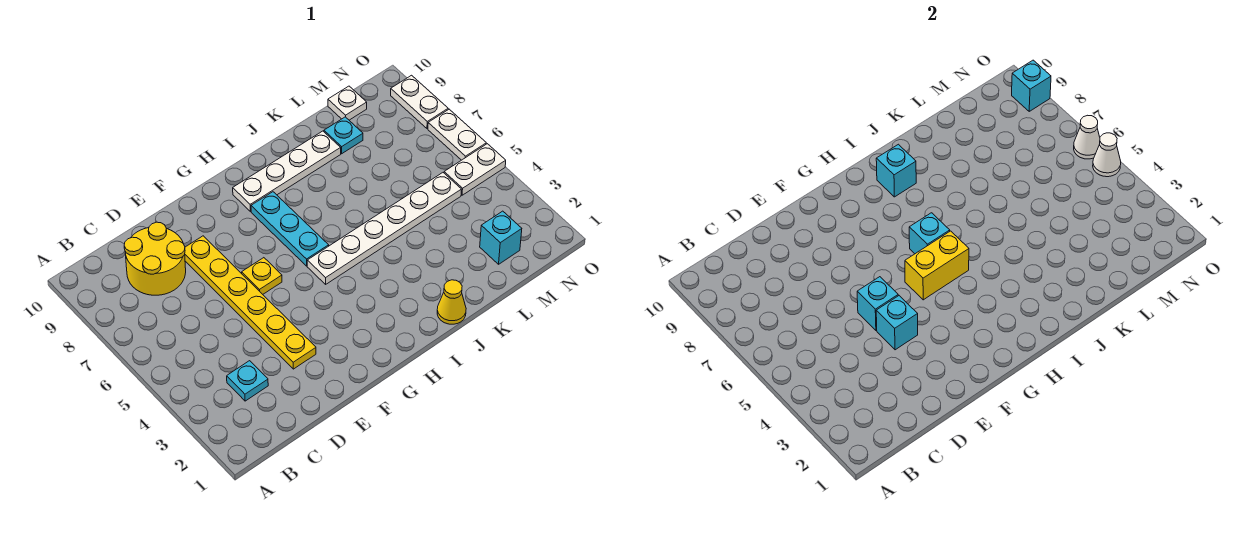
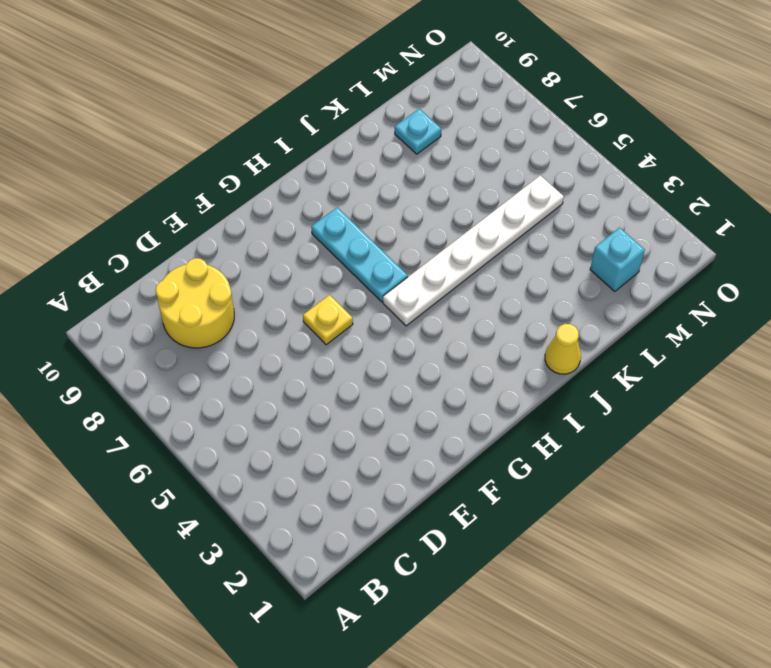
none -> cyan 1x1 plate [227,361,268,401]
none -> yellow 1x6 plate [185,236,316,369]
none -> white 1x4 plate [233,131,341,211]

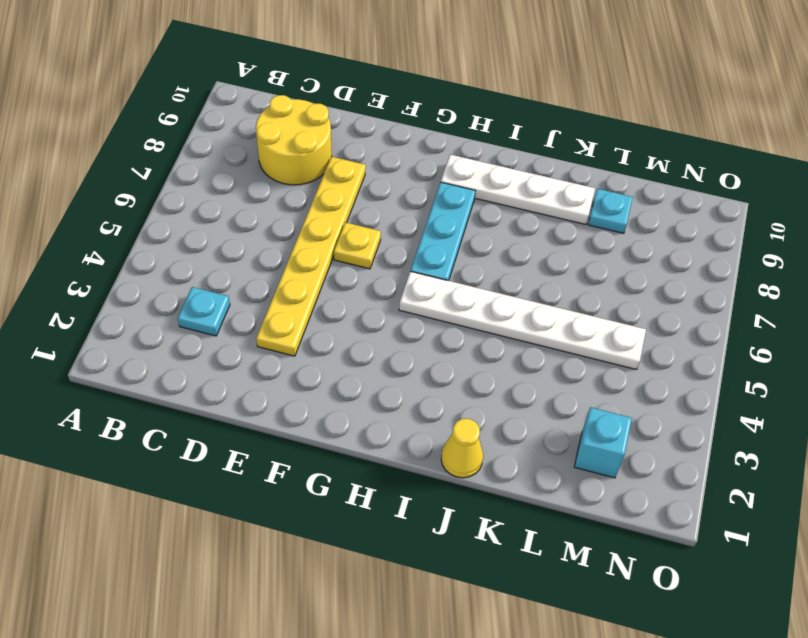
none -> white 1x1 plate [328,86,367,120]
none -> white 1x2 plate [444,144,506,195]
none -> white 1x2 plate [428,109,486,160]

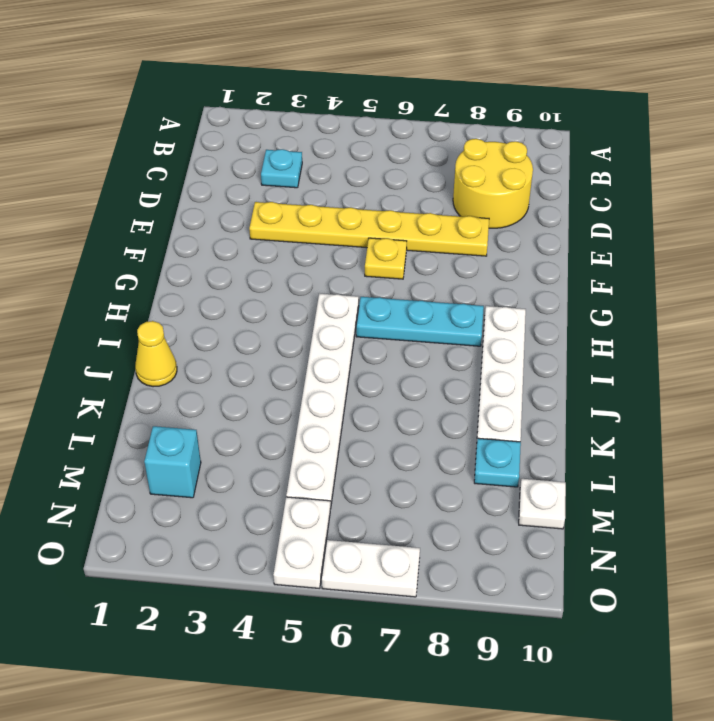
none -> white 1x2 plate [391,75,448,129]
none -> cyan 1x1 brick [876,296,918,350]
none -> cyan 1x1 brick [857,277,898,331]

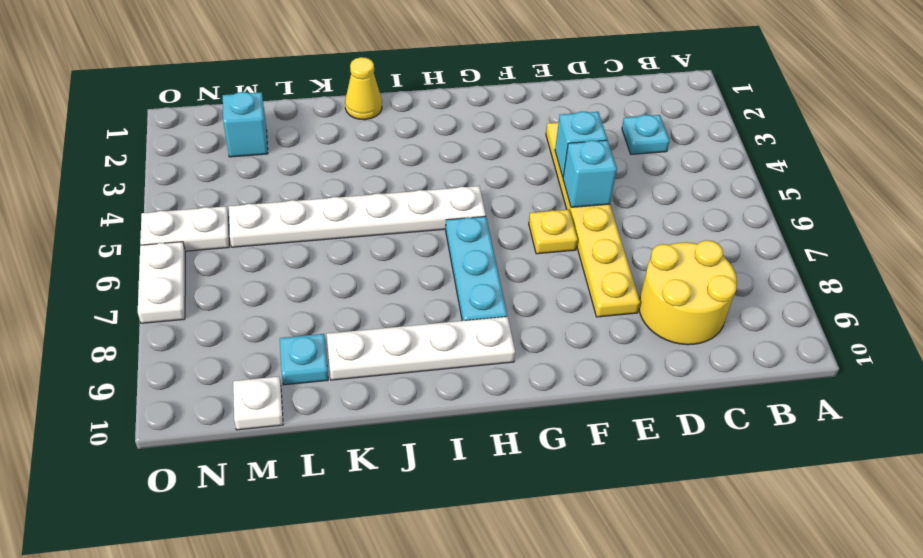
none -> white 1x2 plate [391,75,448,129]
none -> yellow 1x2 brick [905,231,969,300]
none -> cyan 1x1 brick [909,213,950,254]

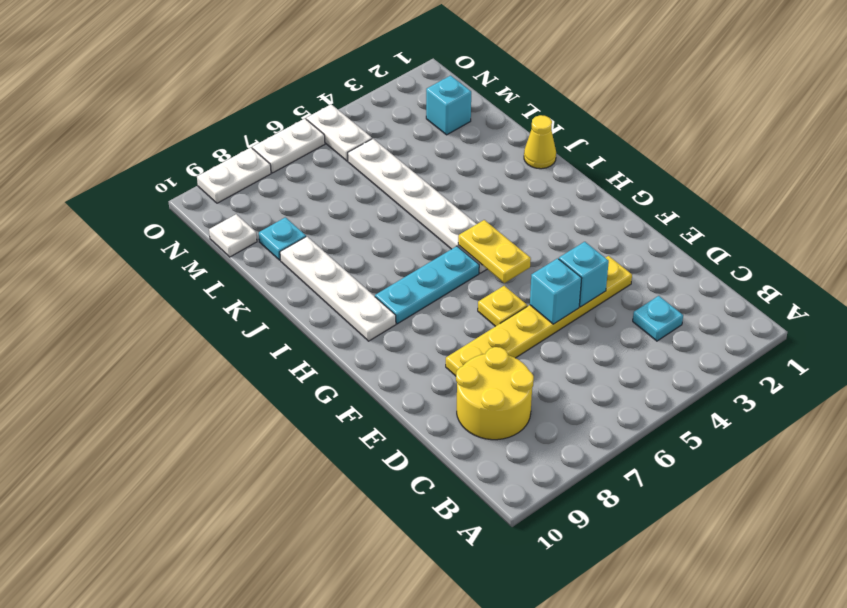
yellow 1x2 plate [458,220,531,283] -> yellow 1x2 brick [905,231,969,300]
none -> cyan 1x1 brick [909,213,950,254]
none -> cyan 1x1 brick [876,144,916,197]
none -> white 1x1 cone [1093,133,1121,177]

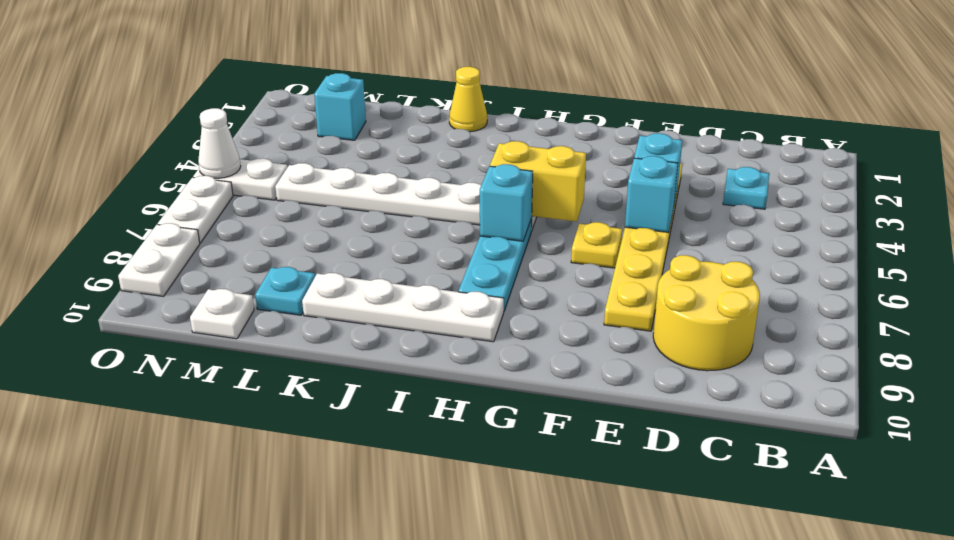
none -> cyan 1x1 brick [876,144,916,197]
none -> white 1x1 cone [1074,115,1100,159]
none -> cyan 1x1 brick [1012,60,1051,111]

